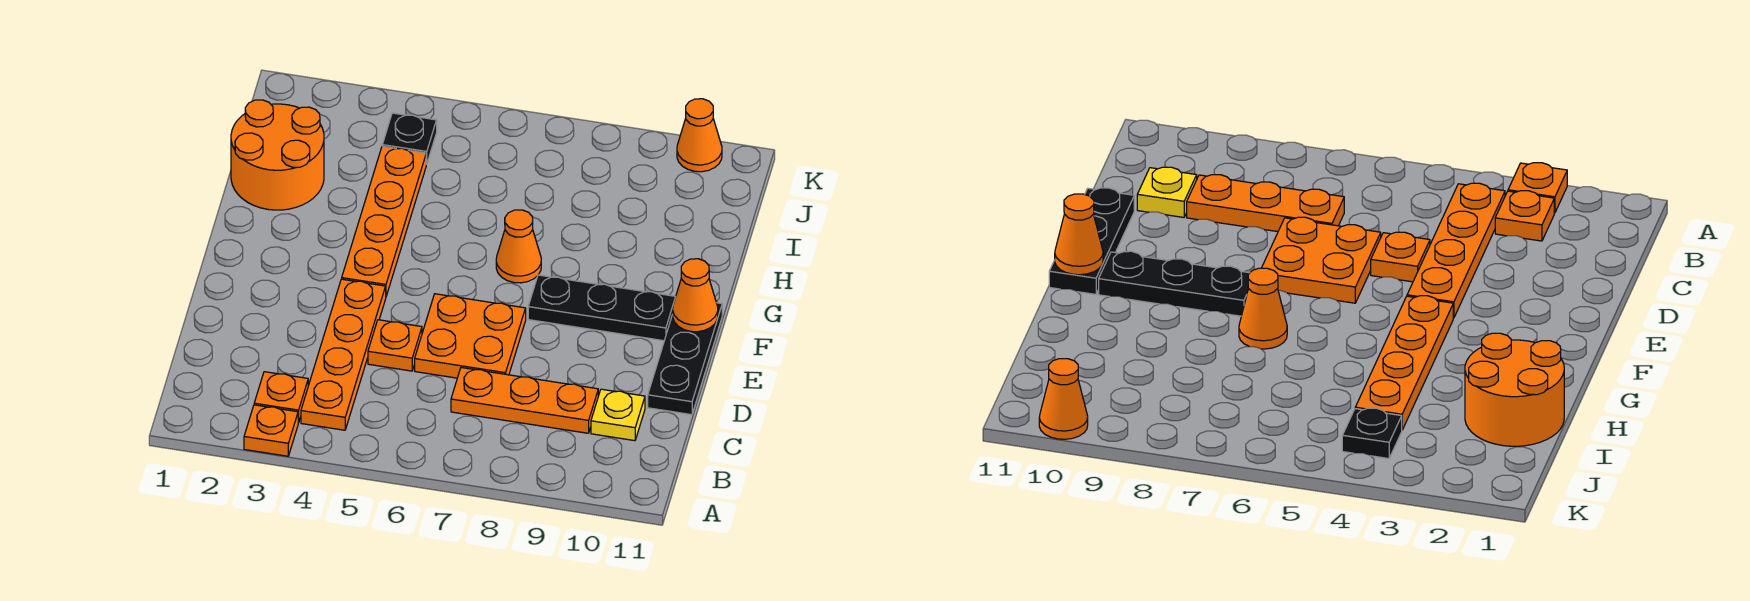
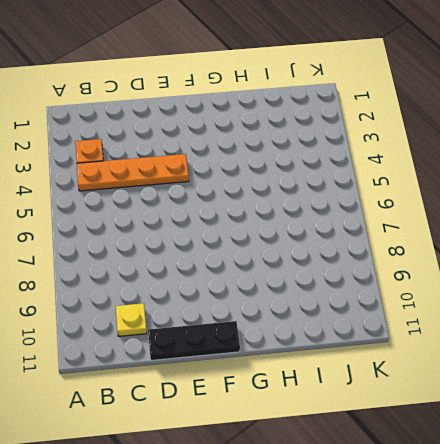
none -> orange 1x1 plate [244,405,298,456]
none -> orange 1x3 plate [451,368,598,433]
none -> orange 1x1 plate [368,320,422,371]

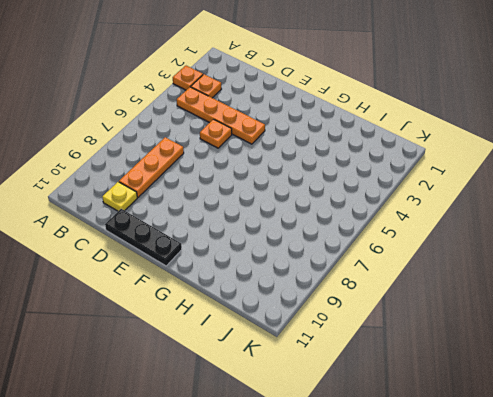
none -> orange 2x2 plate [415,294,526,378]
none -> orange 1x4 plate [342,146,426,296]
none -> black 1x3 plate [528,275,676,341]

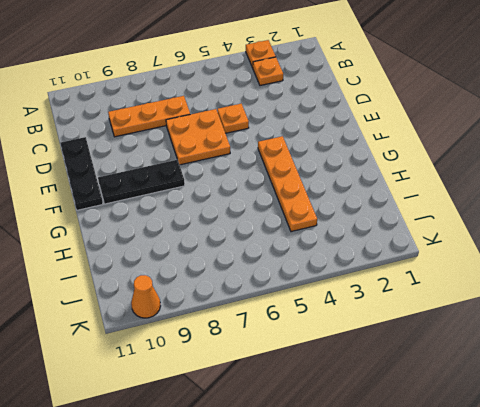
none -> orange 1x4 plate [301,279,386,430]
none -> yellow 1x1 plate [591,389,645,441]
none -> orange 1x1 cone [496,210,541,283]

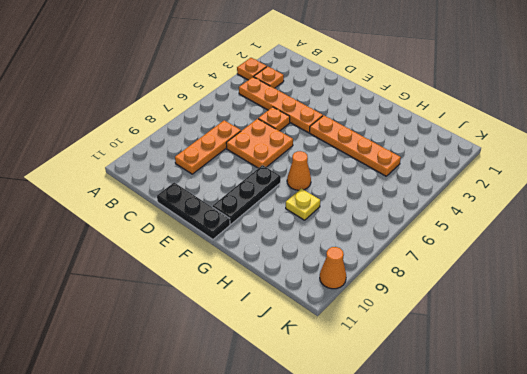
yellow 1x1 plate [286,188,320,220] -> yellow 1x1 plate moved to [591,389,645,441]
none -> orange 2x2 round brick [231,100,324,210]
none -> black 1x1 plate [382,113,437,164]
none -> orange 1x1 cone [673,259,718,332]

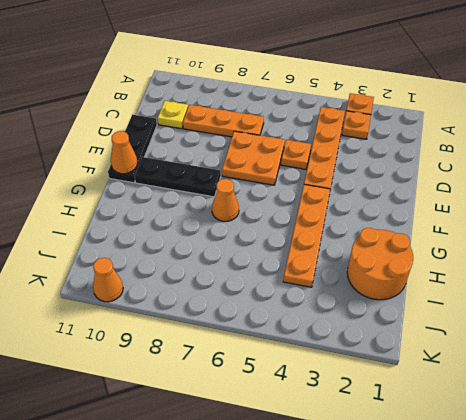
none -> black 1x1 plate [382,113,437,164]

